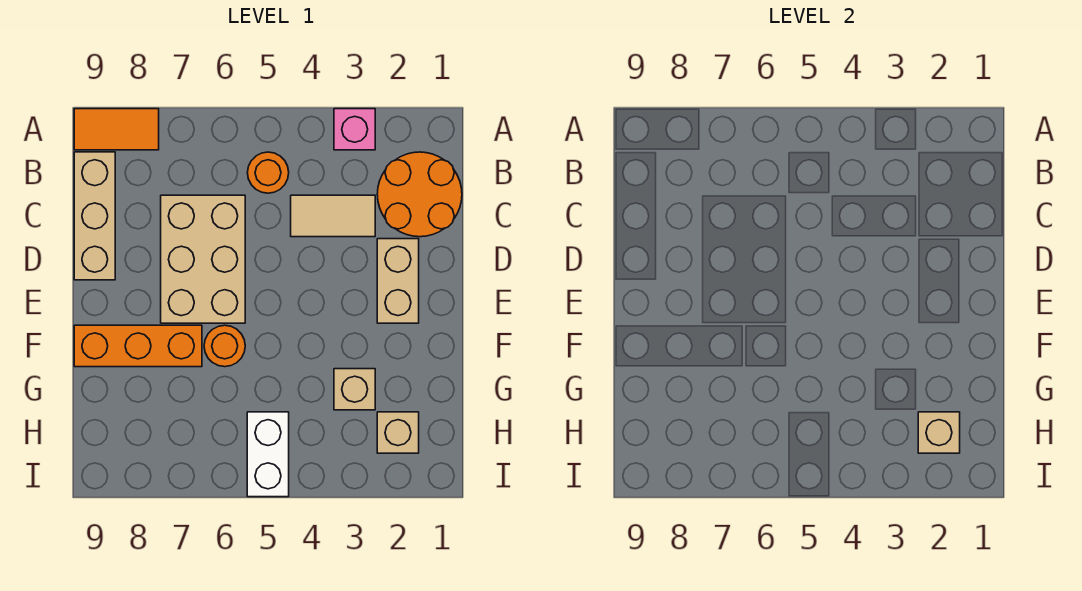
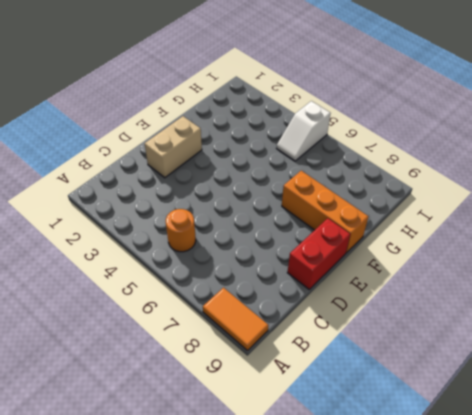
red 1x2 brick [287,218,350,289] -> tan 1x3 brick [74,152,115,280]
white 1x2 slope [277,101,331,161] -> white 1x2 brick [247,412,289,497]
none -> pink 1x1 brick [334,109,375,150]
none -> orange 2x2 round brick [377,152,462,237]
none -> tan 1x2 tile [291,195,375,237]

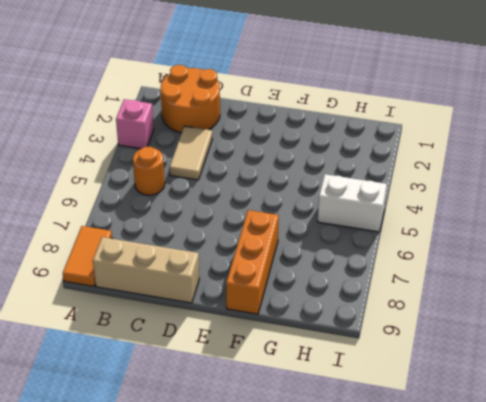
none -> tan 2x3 brick [161,195,245,323]
none -> tan 1x2 brick [377,239,419,323]
none -> orange 1x1 round brick [204,325,245,367]

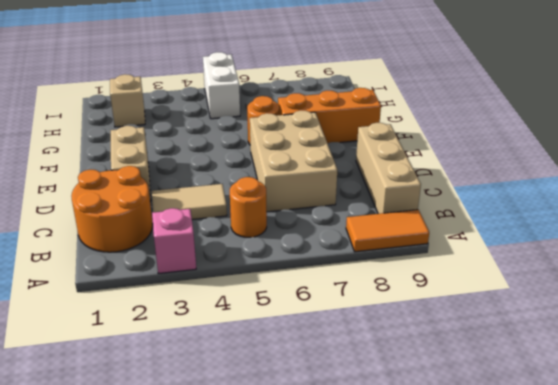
none -> tan 1x1 brick [334,369,375,410]
none -> tan 1x1 brick [918,412,960,453]

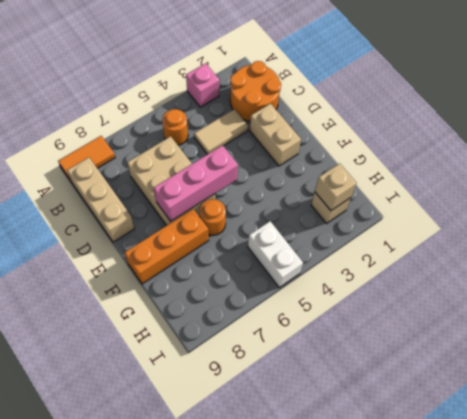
pink 1x3 brick [154,145,238,221] -> none
none -> tan 1x1 brick [334,369,375,410]

